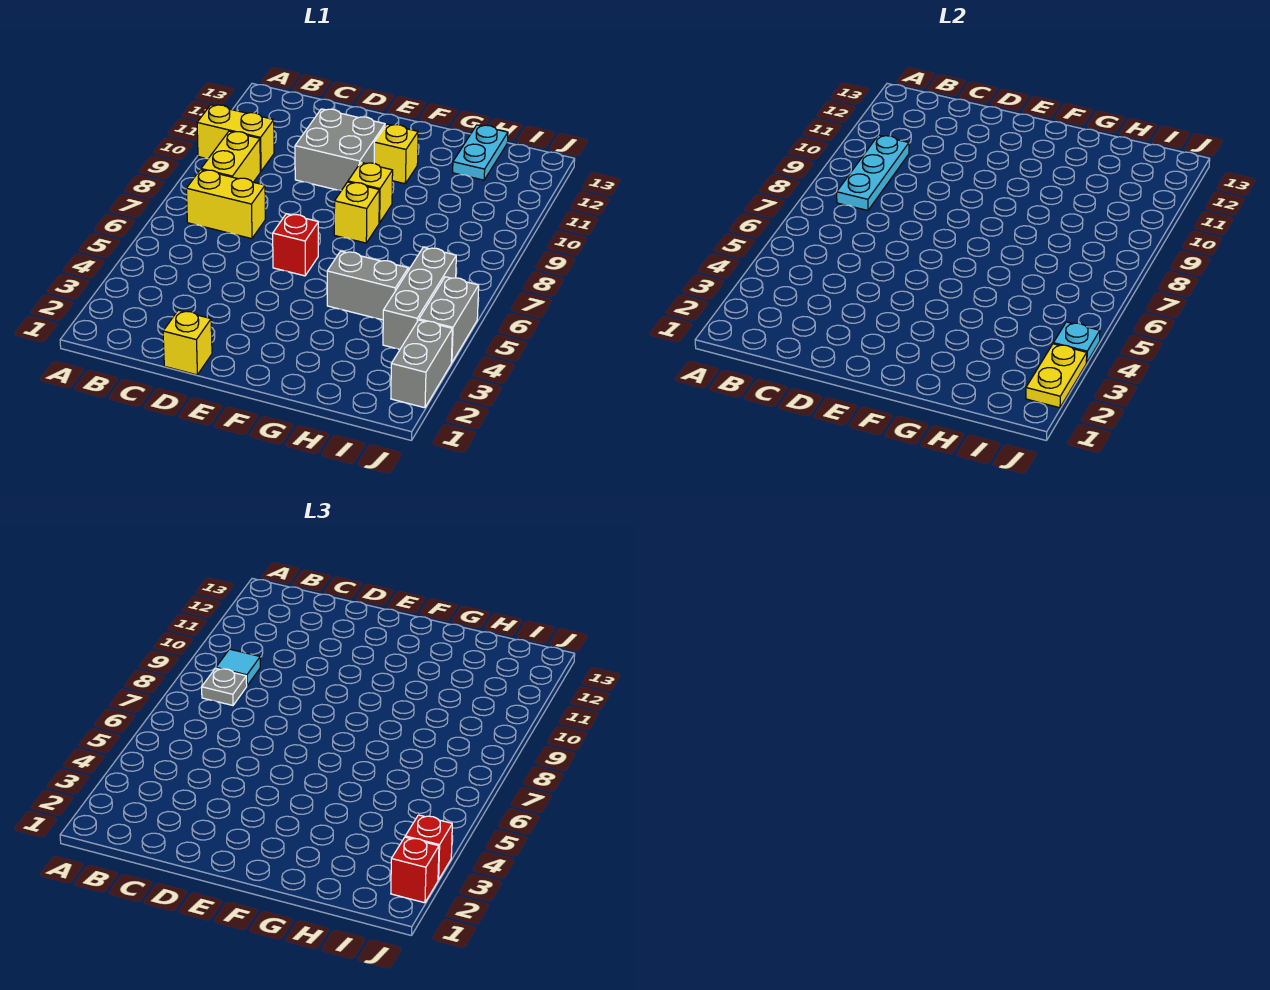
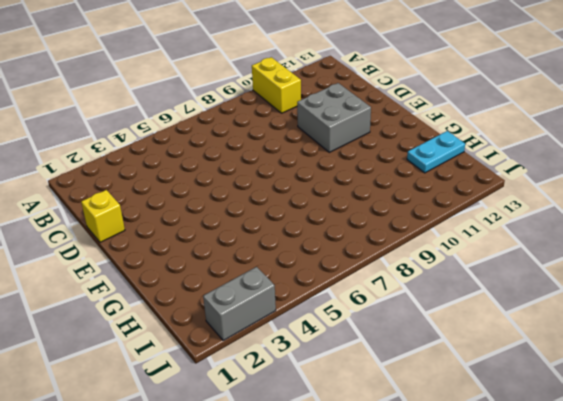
none -> yellow 1x2 brick [186,170,265,239]
none -> yellow 1x2 brick [201,131,260,182]
none -> red 1x1 brick [273,214,318,276]

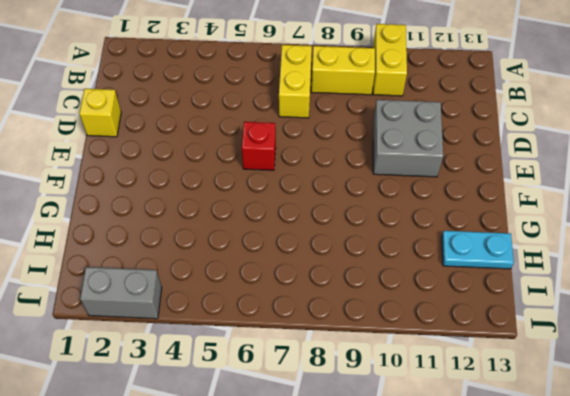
none -> yellow 1x1 brick [334,182,379,243]
none -> yellow 1x1 brick [348,163,393,223]
none -> yellow 1x1 brick [374,124,418,184]

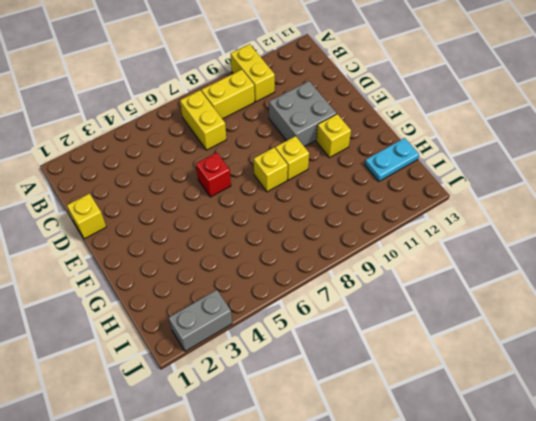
none -> grey 1x2 brick [327,251,408,320]
none -> grey 1x3 brick [383,247,456,349]
none -> grey 1x2 brick [419,277,479,363]

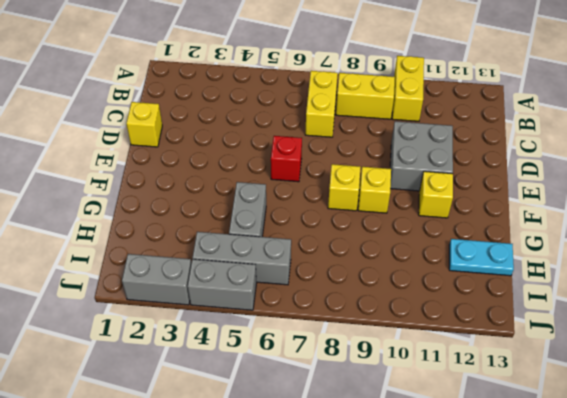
none -> cyan 1x3 plate [837,135,909,210]
none -> yellow 1x2 plate [1026,344,1087,408]
none -> cyan 1x1 plate [1053,322,1100,363]

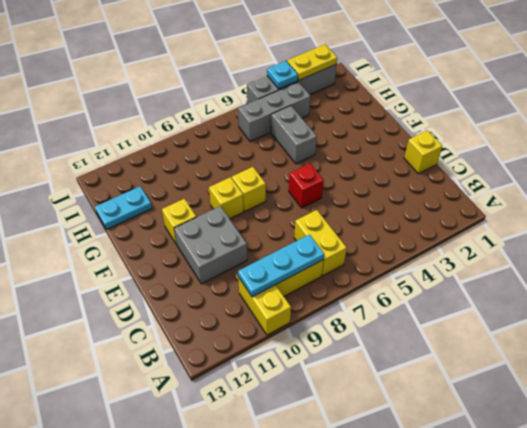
none -> grey 1x1 plate [202,668,247,705]
none -> cyan 1x1 tile [216,649,260,685]
none -> red 1x1 brick [391,837,439,903]

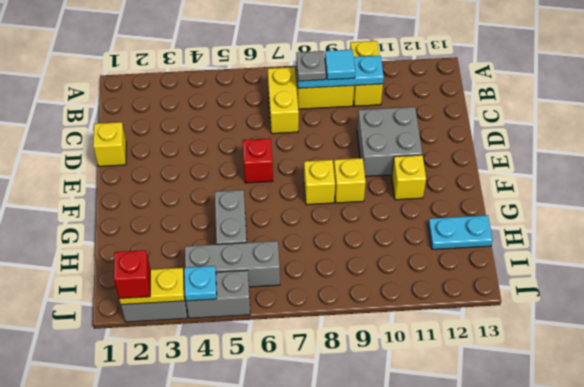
none -> red 1x1 brick [405,815,452,880]

